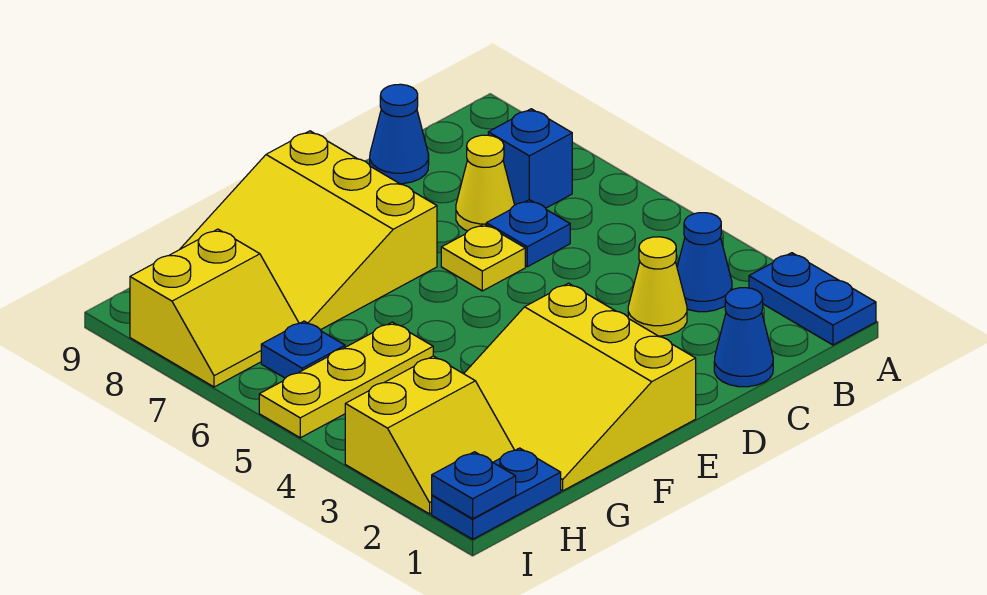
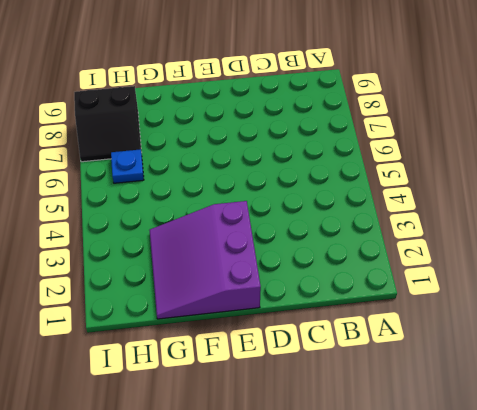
purple 3x3 slope [149,201,261,319] -> yellow 3x3 slope [464,283,696,491]
black 2x2 slope [74,86,142,162] -> yellow 2x2 slope [130,229,299,387]
none -> blue 1x2 plate [749,253,876,345]
none -> blue 1x1 cone [677,213,732,312]
none -> blue 1x1 brick [488,109,572,208]

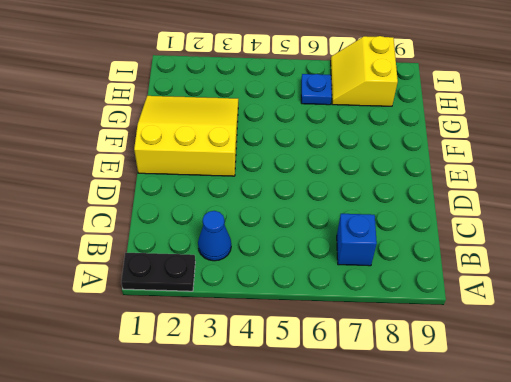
black 1x2 plate [121,253,195,291] -> blue 1x2 plate [749,253,876,345]
none -> blue 1x1 cone [714,288,773,387]
none -> yellow 1x1 cone [628,237,687,336]
none -> blue 1x1 plate [486,200,570,267]

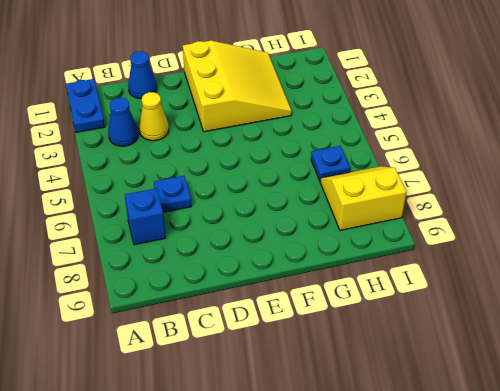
none -> yellow 1x1 cone [456,135,515,231]
none -> blue 1x1 cone [370,84,429,184]
none -> yellow 1x1 plate [441,224,525,291]

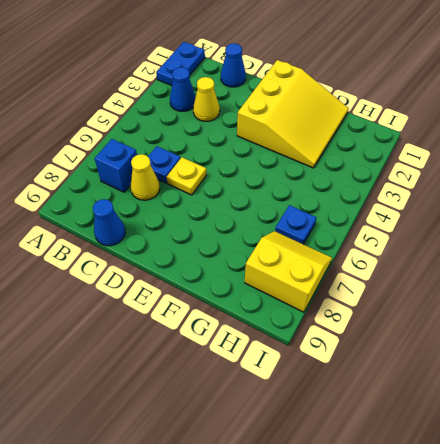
none -> yellow 3x3 slope [180,131,437,330]
none -> yellow 1x3 plate [259,322,433,438]
none -> blue 1x2 plate [432,448,561,539]

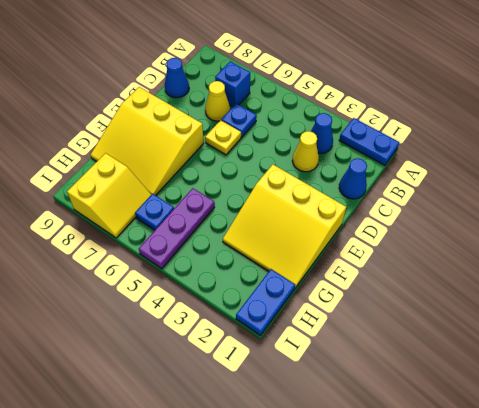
purple 1x3 plate [139,188,215,269] -> yellow 1x3 plate [259,322,433,438]
none -> yellow 2x2 slope [345,356,514,514]
none -> blue 1x1 plate [432,452,516,519]

